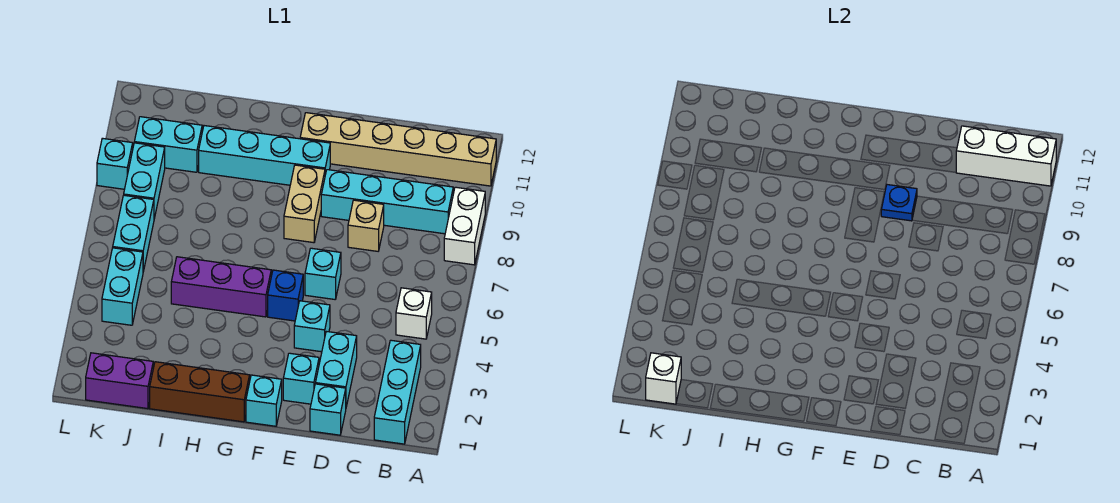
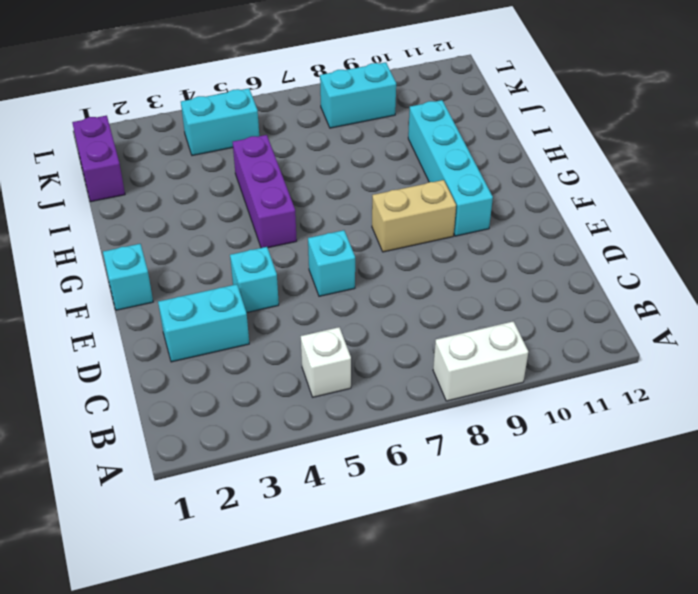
none -> tan 1x6 brick [300,113,496,186]
none -> cyan 1x3 brick [374,340,421,444]
none -> cyan 1x4 brick [321,170,453,234]

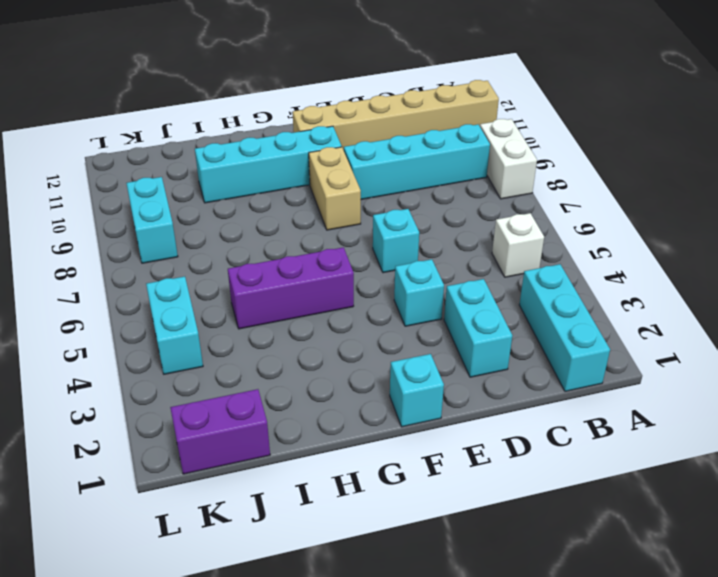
none -> cyan 1x1 brick [310,384,346,435]
none -> tan 1x1 brick [348,200,384,251]
none -> cyan 1x1 brick [283,353,319,404]

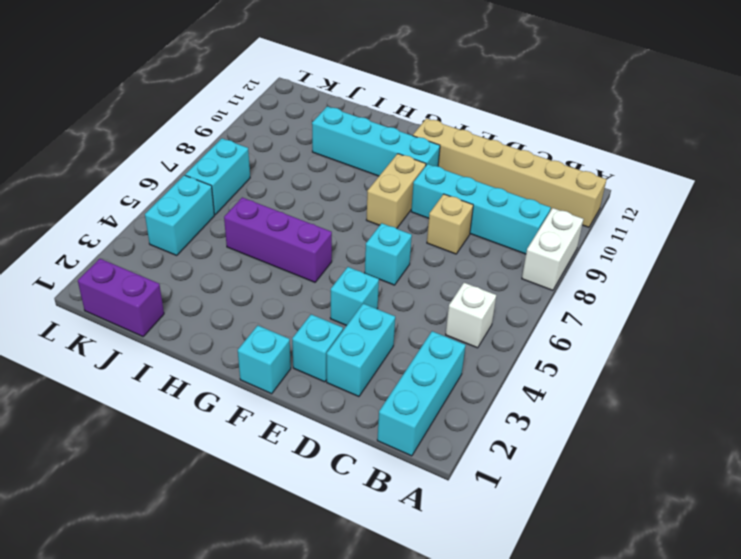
none -> cyan 1x1 brick [310,384,346,435]
none -> blue 1x1 brick [268,270,303,321]
none -> brown 1x3 brick [150,362,250,422]

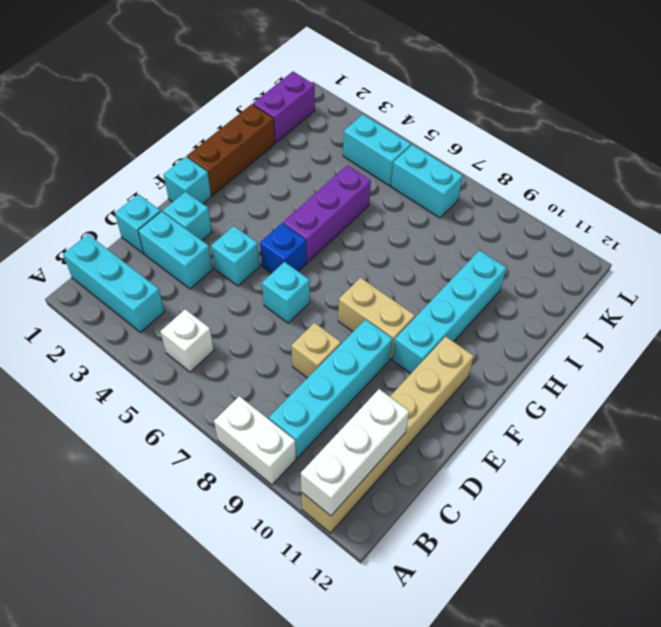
none -> cyan 1x2 brick [134,117,202,172]
none -> cyan 1x2 brick [124,143,165,219]
none -> cyan 1x1 brick [97,138,133,189]

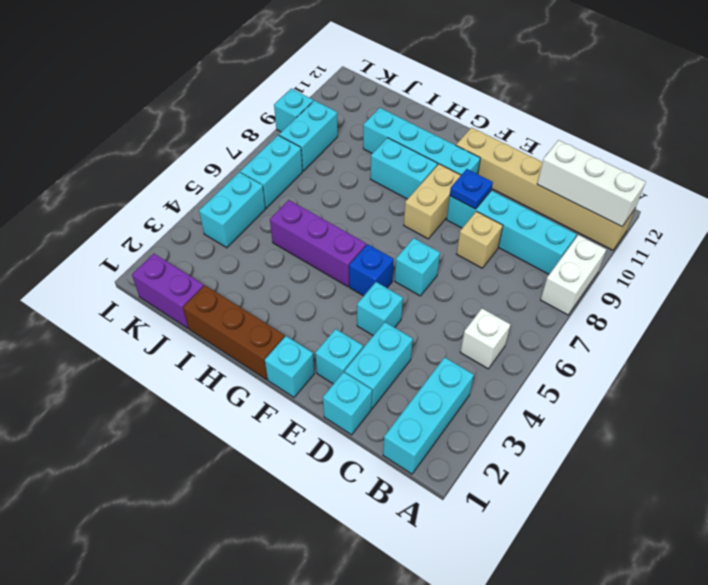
cyan 1x2 brick [370,138,438,199] -> cyan 1x2 brick moved to [134,117,202,172]
none -> white 1x1 brick [646,353,681,404]

